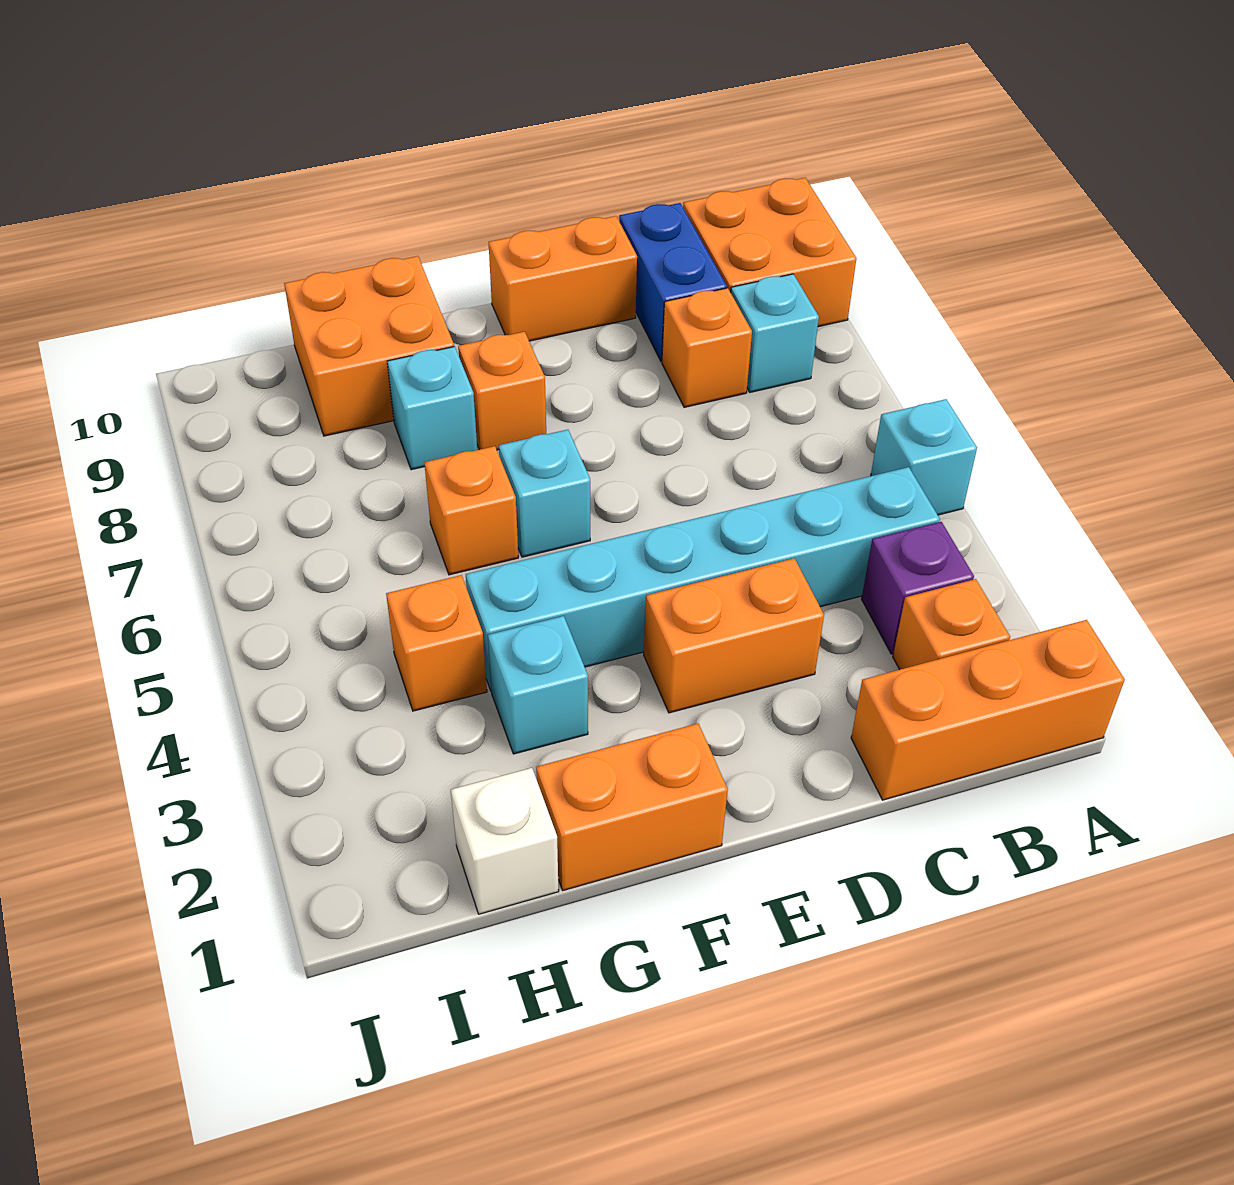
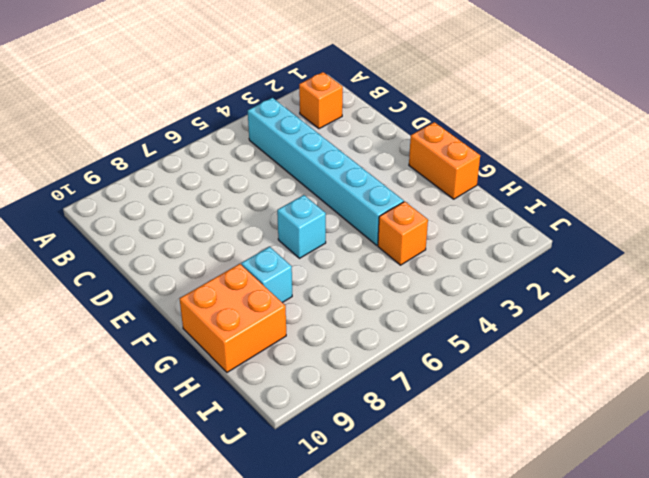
none -> orange 1x3 brick [851,620,1125,800]
none -> cyan 1x1 brick [871,399,977,515]
none -> orange 2x2 brick [683,178,857,327]

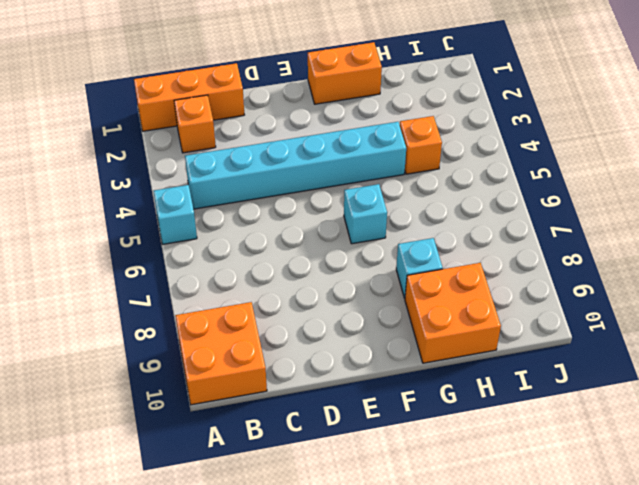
none -> purple 1x1 brick [862,522,974,654]
none -> cyan 1x1 brick [731,274,819,392]
none -> orange 1x1 brick [662,288,752,407]

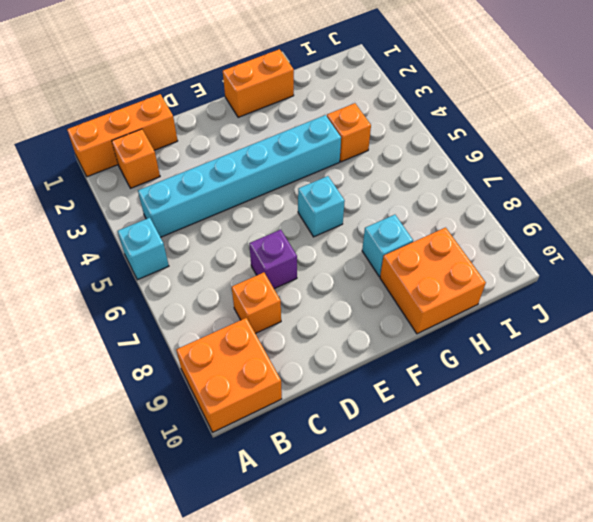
purple 1x1 brick [249,230,297,289] -> purple 1x1 brick moved to [862,522,974,654]
none -> cyan 1x1 brick [731,274,819,392]
none -> blue 1x2 brick [619,203,727,361]
none -> orange 1x2 brick [644,558,824,713]

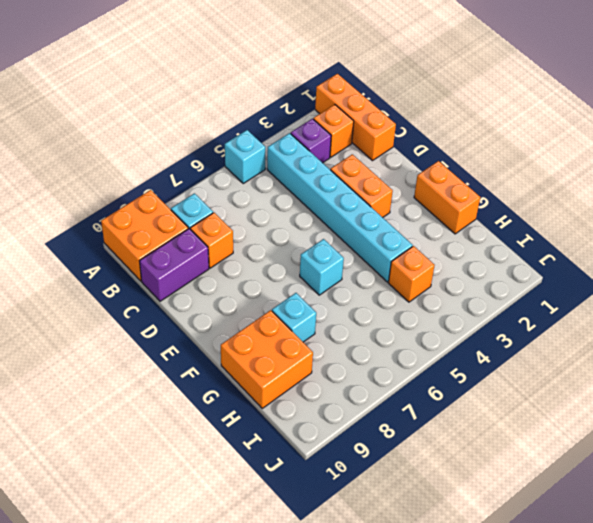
purple 1x2 brick [140,229,209,301] -> blue 1x2 brick [619,203,727,361]
none -> orange 1x2 brick [489,216,637,341]
none -> orange 1x1 brick [458,332,546,450]
none -> cyan 1x1 brick [488,616,588,754]

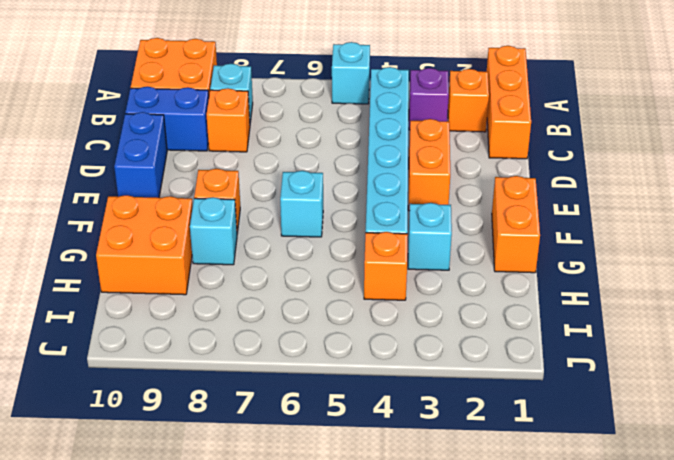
blue 1x2 brick [114,112,167,198] -> orange 1x2 brick [489,216,637,341]
none -> orange 1x1 brick [424,446,518,575]
none -> white 1x1 brick [451,768,559,914]

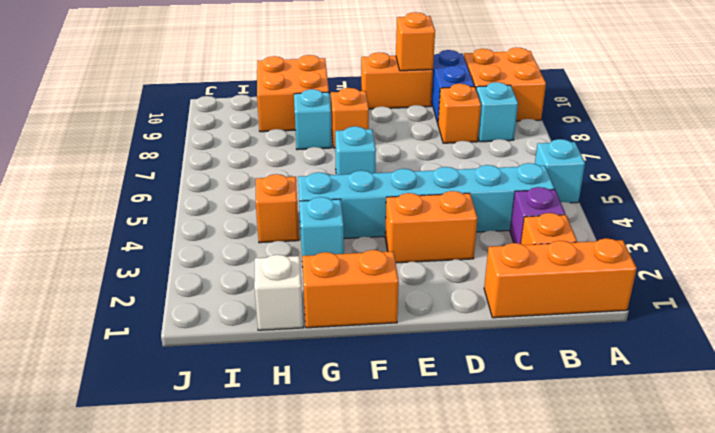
orange 1x1 brick [396,12,435,71] -> orange 1x1 brick moved to [424,446,518,575]

